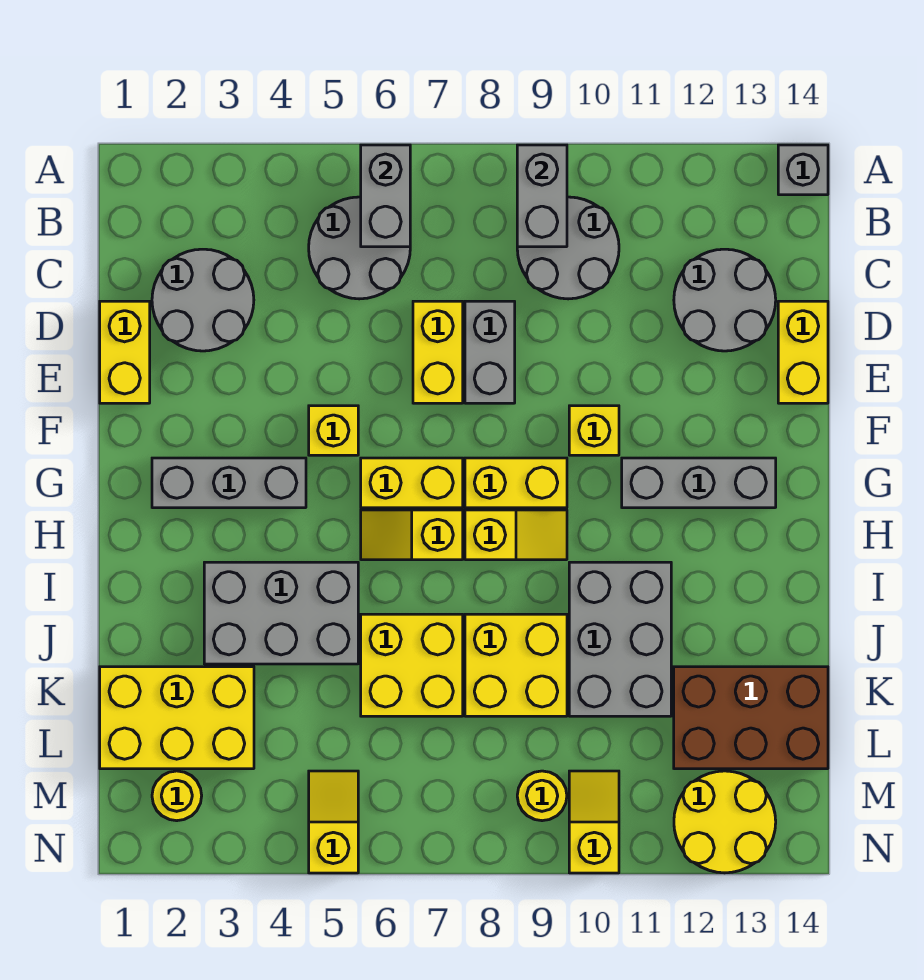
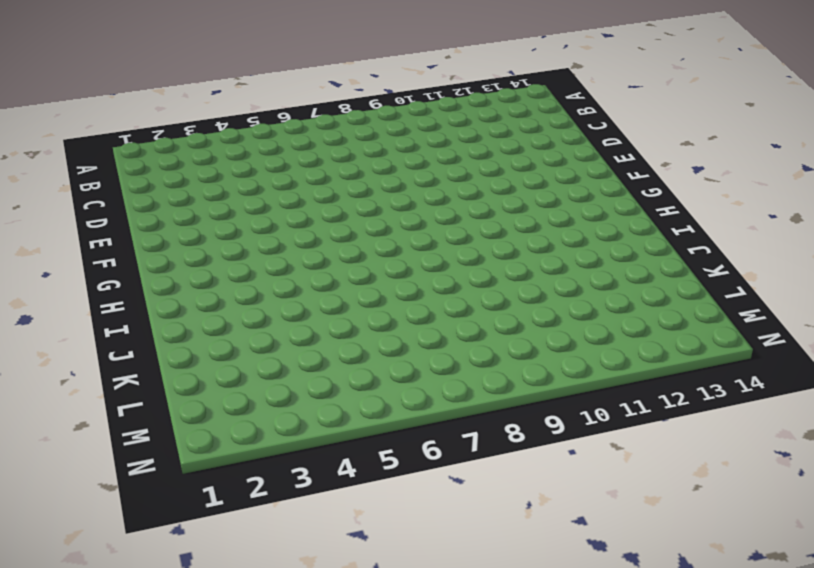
none -> grey 1x1 brick [778,145,828,195]
none -> grey 2x2 round brick [309,197,410,299]
none -> grey 2x2 round brick [517,197,619,299]
none -> grey 2x2 round brick [152,249,254,351]

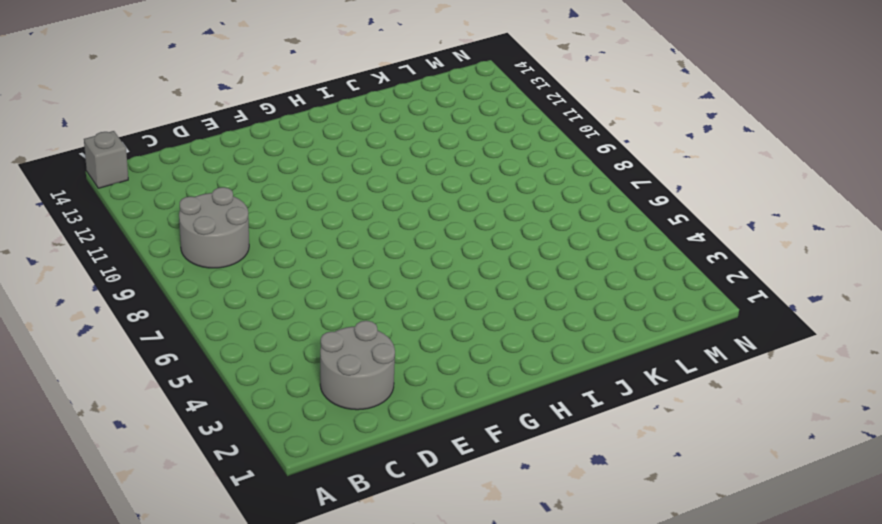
none -> grey 2x2 round brick [309,197,410,299]
none -> grey 2x2 round brick [674,249,776,351]
none -> yellow 1x2 brick [100,301,150,403]
none -> yellow 1x2 brick [413,301,463,403]

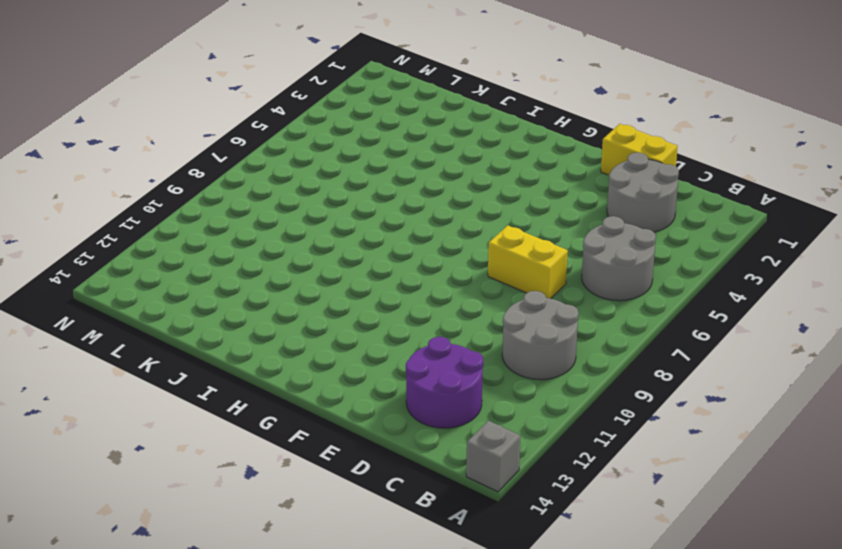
purple 2x2 round brick [406,337,483,428] -> grey 2x2 round brick [674,249,776,351]
none -> grey 1x2 brick [465,301,515,403]
none -> yellow 1x2 brick [778,301,828,403]
none -> yellow 1x1 brick [309,406,358,455]
none -> yellow 1x1 brick [569,406,619,455]

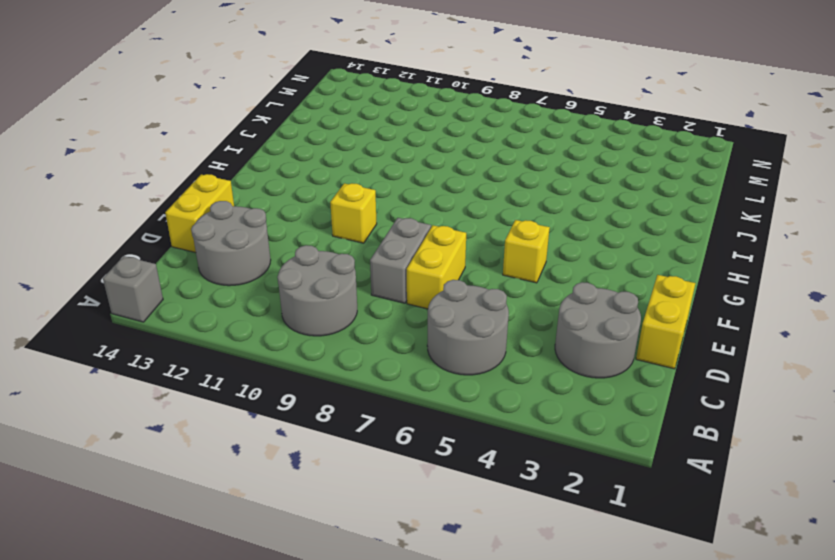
none -> grey 1x3 brick [152,458,306,508]
none -> yellow 1x2 brick [361,458,463,508]
none -> yellow 1x2 brick [465,458,567,508]
none -> grey 1x3 brick [622,458,776,508]

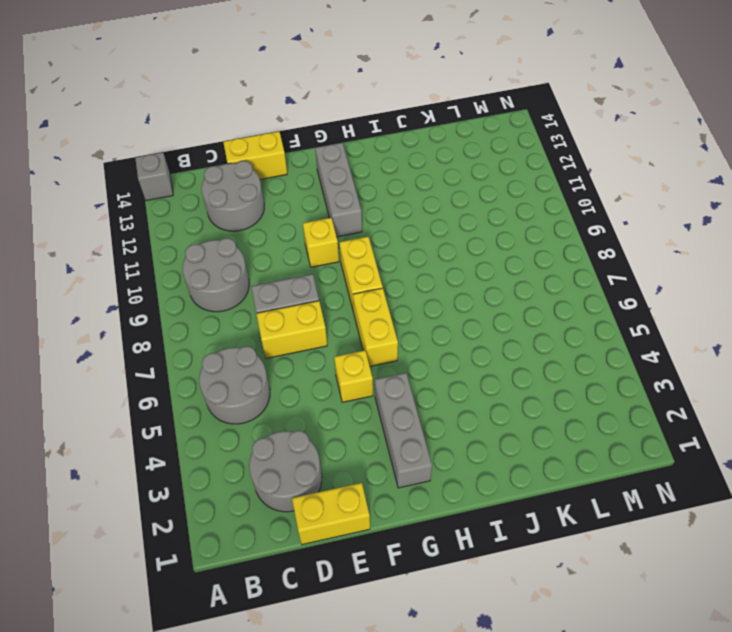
none -> yellow 1x2 slope [361,510,463,560]
none -> yellow 1x2 slope [465,510,567,560]
none -> grey 2x3 brick [204,562,358,664]
none -> grey 2x3 brick [569,562,671,716]

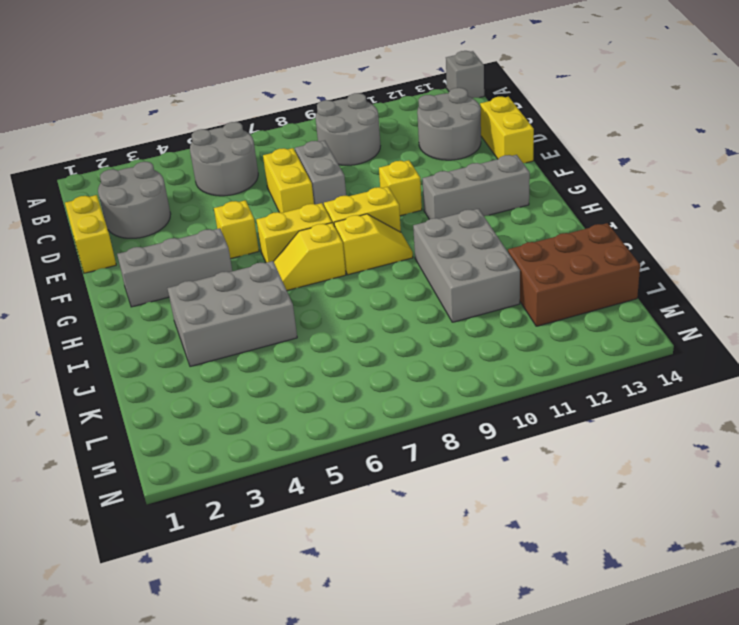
none -> yellow 2x2 brick [361,614,463,716]
none -> yellow 2x2 brick [465,614,567,716]
none -> yellow 2x3 brick [100,667,254,769]
none -> yellow 1x1 round brick [152,771,202,821]

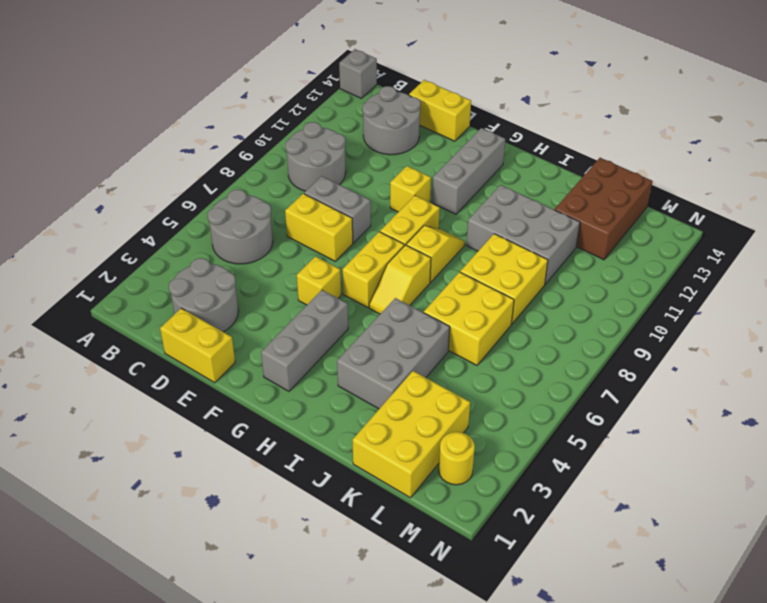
none -> yellow 1x2 slope [309,771,358,873]
none -> yellow 1x1 round brick [517,771,567,821]
none -> yellow 1x2 slope [569,771,619,873]
none -> yellow 2x2 round brick [674,771,776,873]

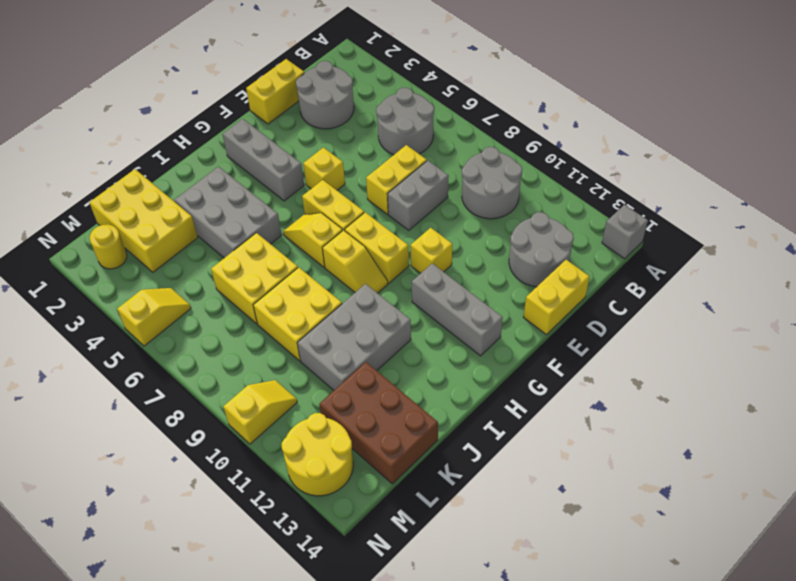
none -> yellow 1x1 round brick [517,771,567,821]
none -> grey 1x2 brick [361,145,410,247]
none -> grey 1x2 brick [517,145,567,247]

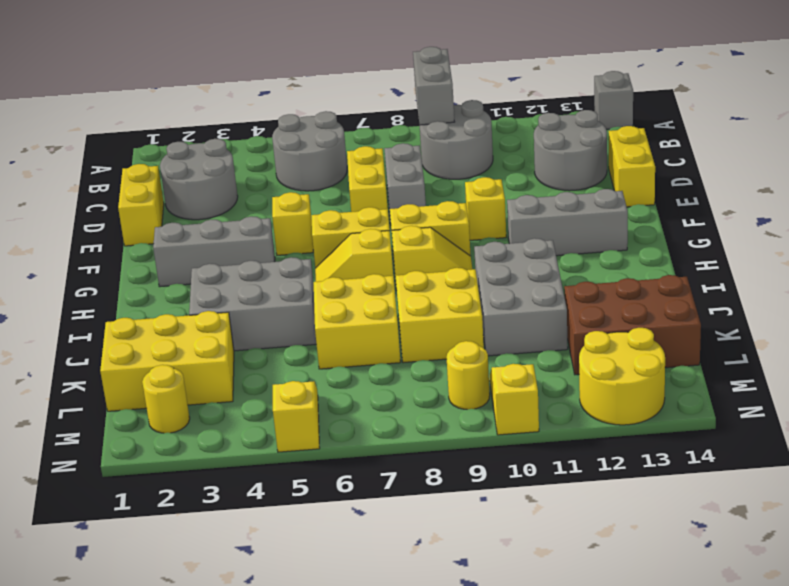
none -> grey 1x2 brick [361,145,410,247]

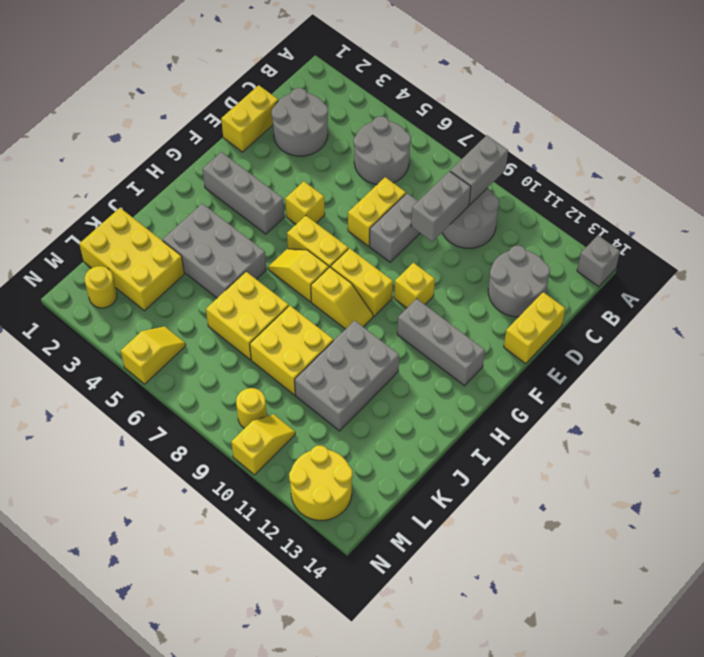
grey 1x2 brick [411,171,471,241] -> grey 1x2 brick moved to [361,145,410,247]
none -> brown 2x3 brick [674,667,828,769]

